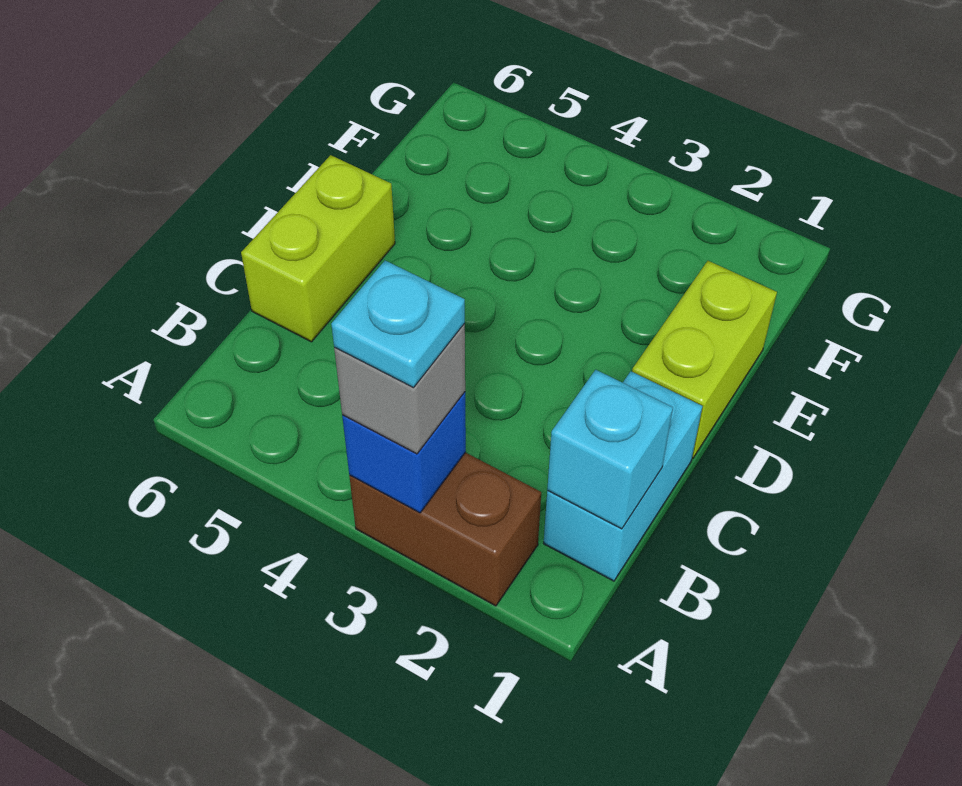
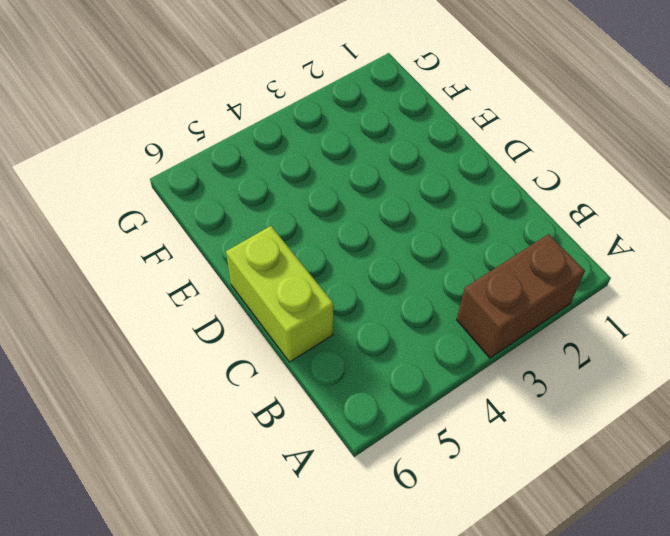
none -> cyan 1x2 brick [544,371,702,581]
none -> lime 1x2 brick [632,261,777,458]

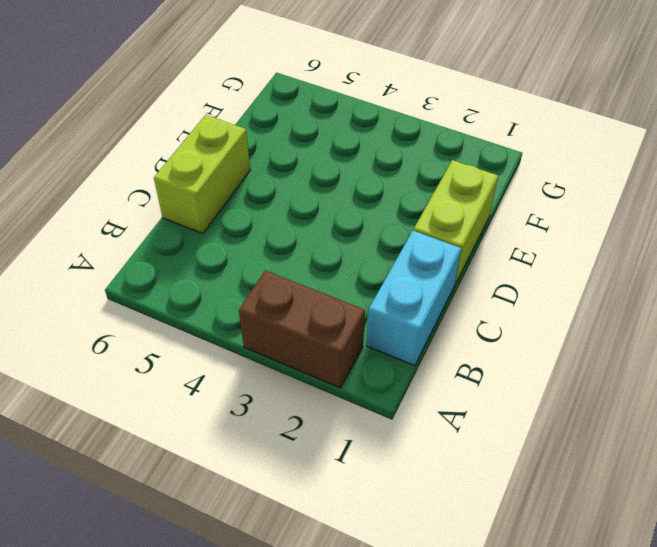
none -> blue 1x1 brick [342,392,466,513]
none -> cyan 1x1 brick [547,370,673,529]

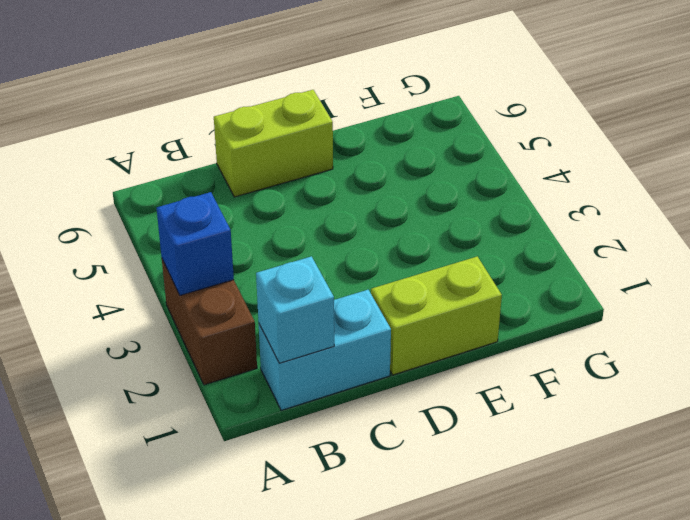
none -> grey 1x1 brick [334,323,465,454]
none -> cyan 1x1 plate [331,261,465,388]

